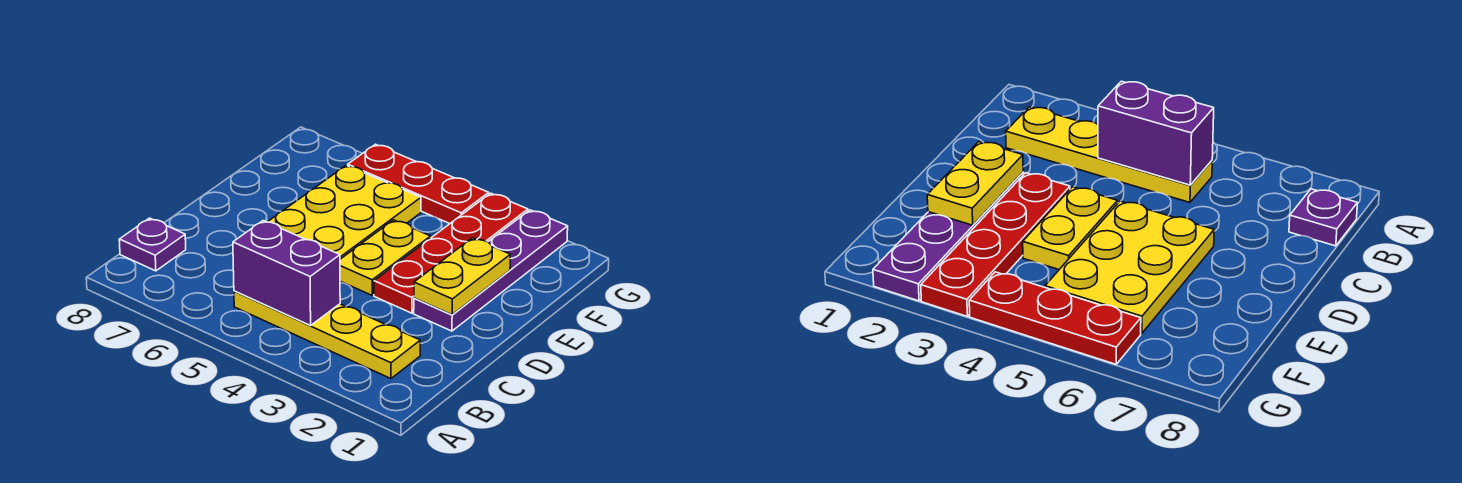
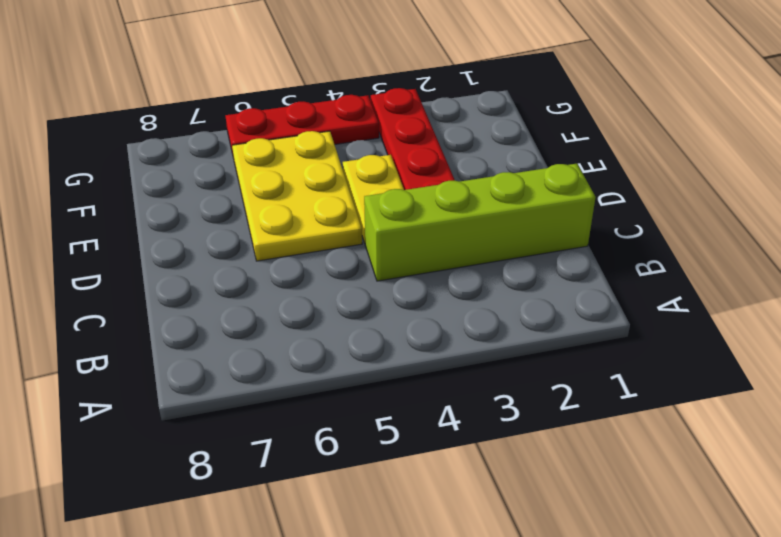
lime 1x4 brick [364,164,596,281] -> none
none -> yellow 1x4 plate [234,291,420,379]
none -> purple 1x1 plate [119,218,186,271]

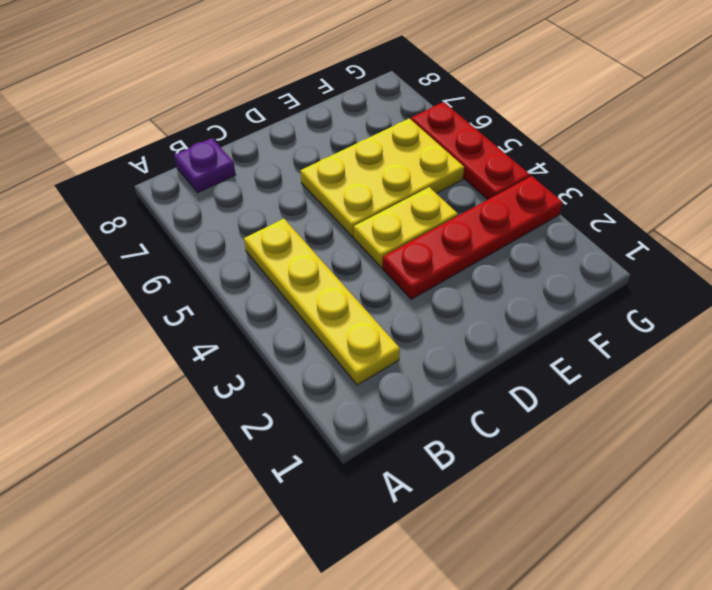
none -> purple 1x4 plate [414,210,568,331]
none -> purple 1x2 brick [233,221,340,326]

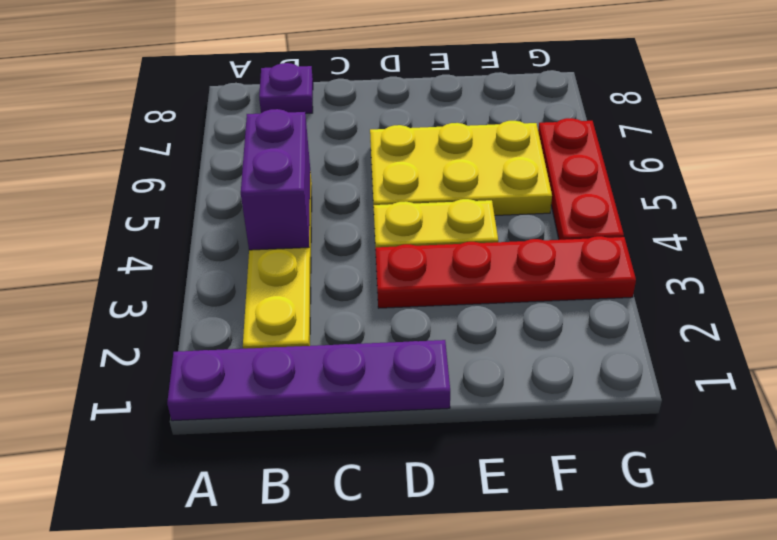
purple 1x4 plate [167,340,450,421] -> purple 1x4 plate moved to [414,210,568,331]
none -> yellow 1x2 plate [414,238,510,315]

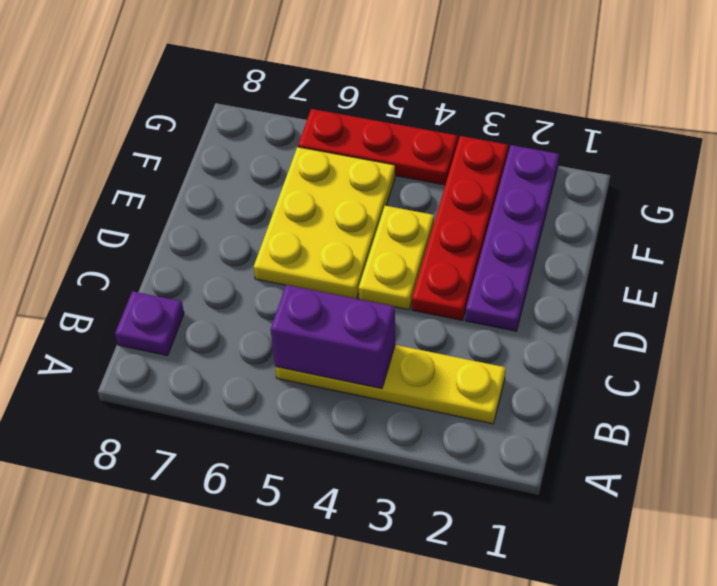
none -> yellow 1x2 plate [414,238,510,315]

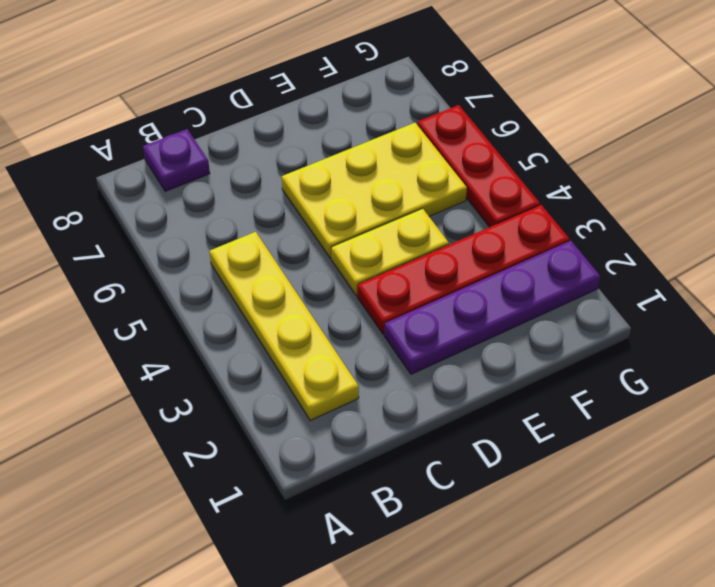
none -> purple 1x2 brick [233,221,340,326]
none -> yellow 1x2 plate [414,238,510,315]

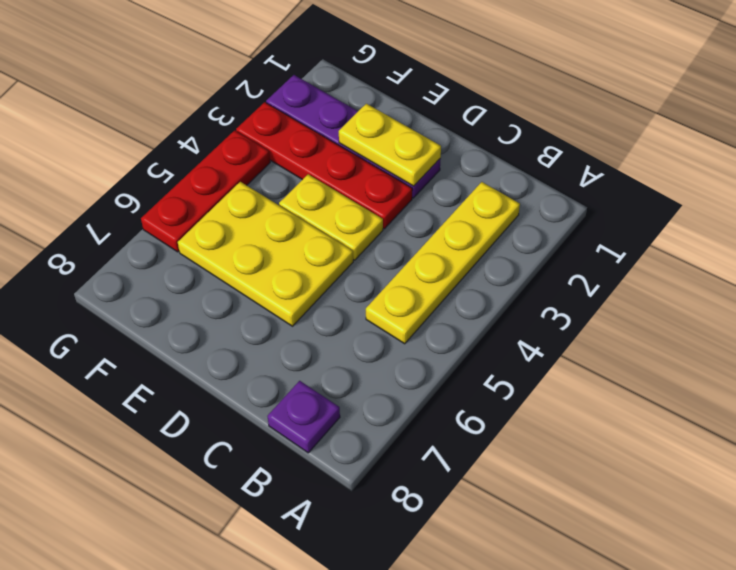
none -> purple 1x2 brick [233,221,340,326]

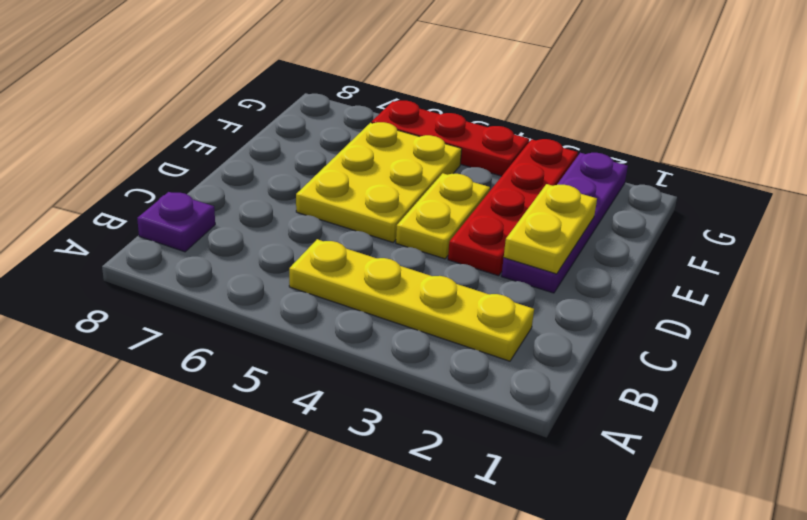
none -> purple 1x2 brick [233,221,340,326]

